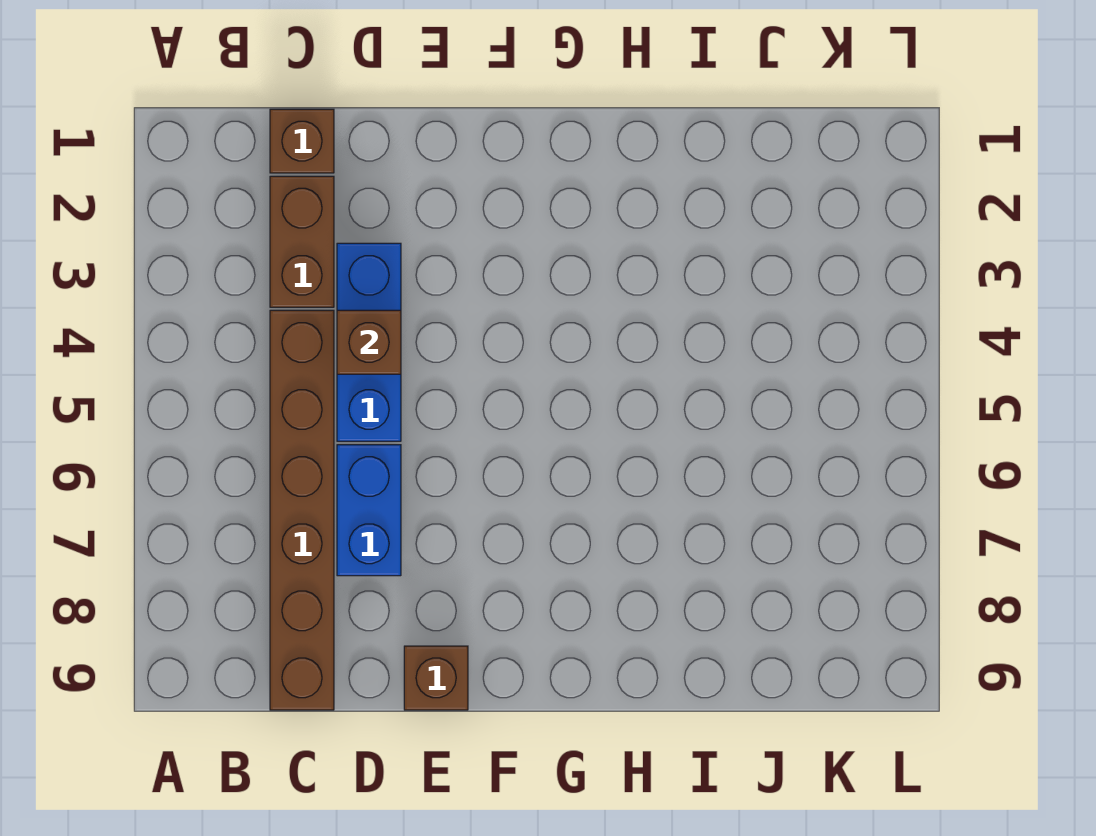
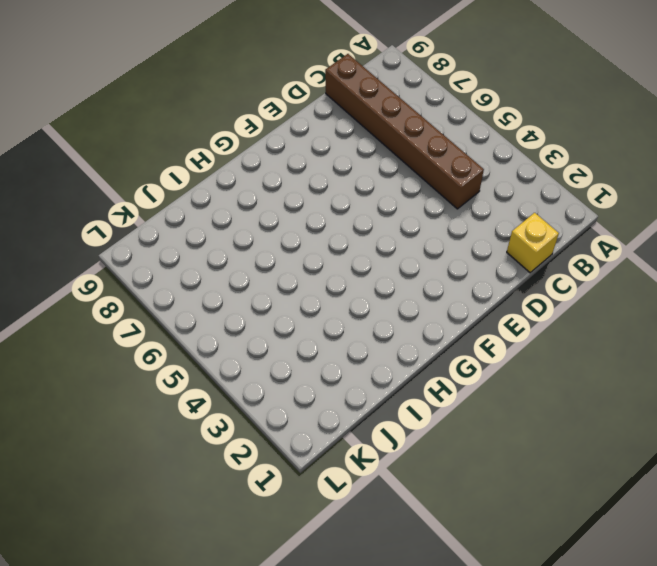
yellow 1x1 brick [507,213,559,273] -> brown 1x1 brick [270,109,334,173]
none -> brown 1x2 brick [270,176,334,307]
none -> blue 1x3 brick [337,243,401,441]

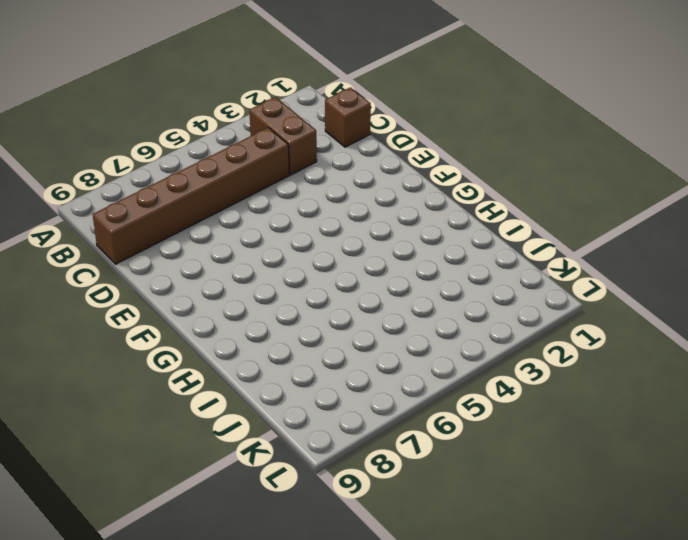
brown 1x2 brick [249,97,317,175] -> brown 1x2 brick turned to [270,176,334,307]
none -> blue 1x3 brick [337,243,401,441]
none -> blue 1x2 brick [337,445,401,576]

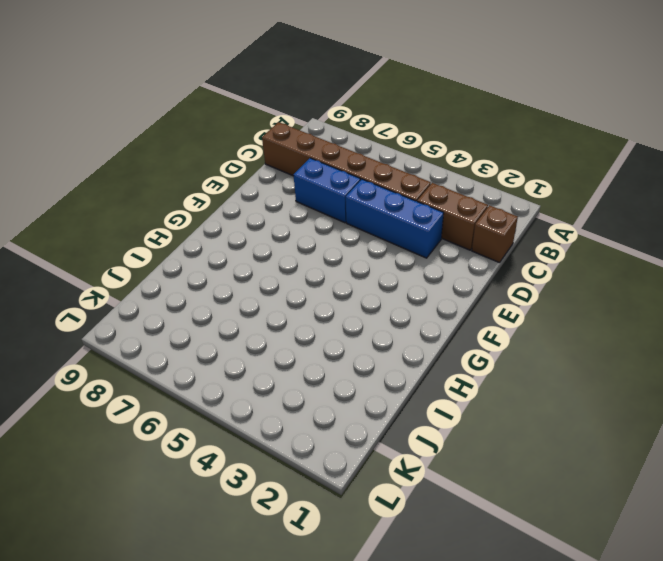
none -> brown 1x1 brick [404,646,468,710]
none -> brown 1x1 brick [337,310,401,374]

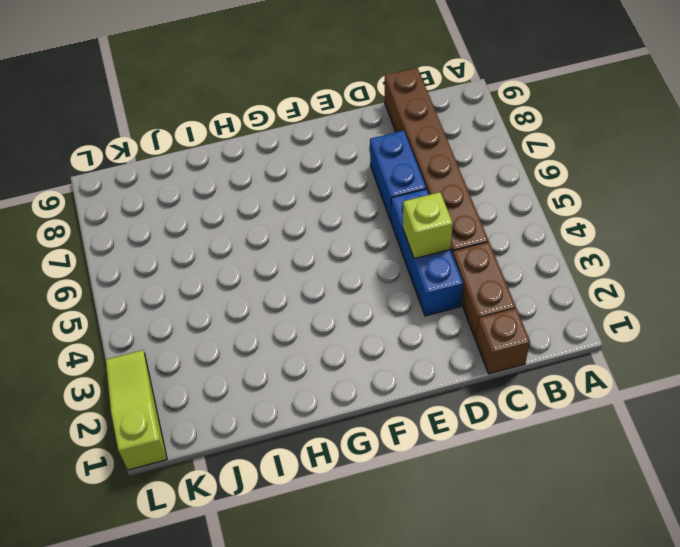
lime 1x1 brick [403,192,453,259] -> brown 1x1 brick [337,310,401,374]
lime 1x3 slope [106,350,167,470] -> none
none -> brown 1x1 brick [404,646,468,710]

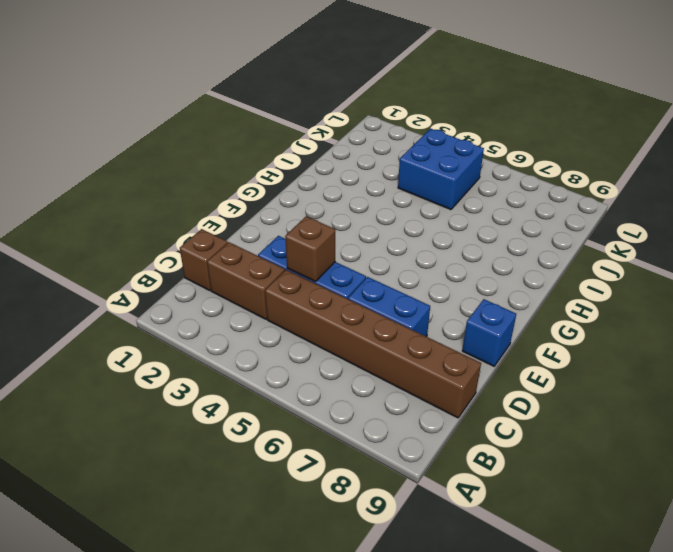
blue 1x1 brick [462,299,516,366] -> brown 1x1 brick [404,646,468,710]
blue 2x2 brick [398,129,484,210] -> none

